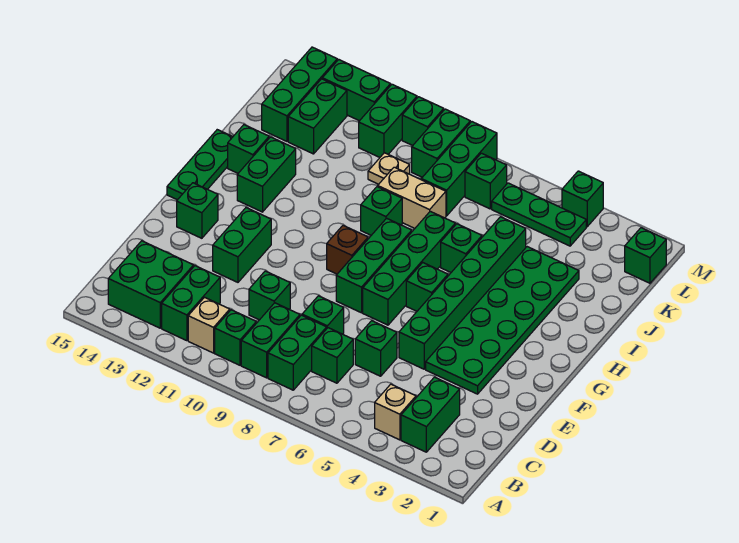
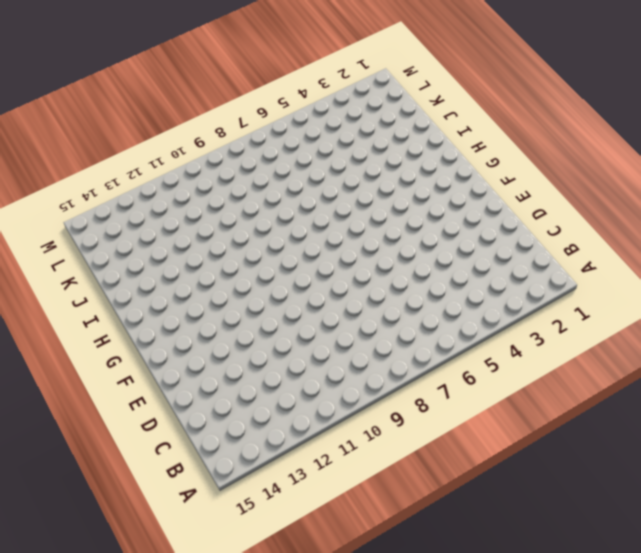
none -> green 1x2 brick [401,377,460,452]
none -> tan 1x1 brick [375,384,416,440]
none -> green 1x2 brick [268,315,327,390]
none -> green 1x2 brick [241,303,300,378]

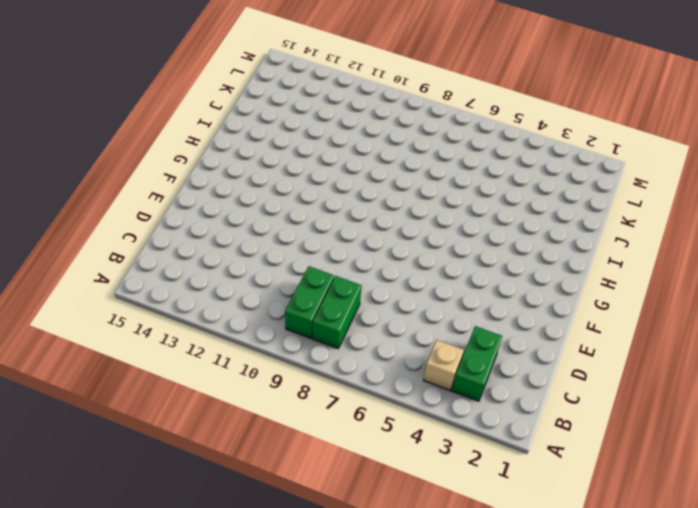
none -> green 1x1 brick [215,310,256,365]
none -> tan 1x1 brick [188,297,230,353]
none -> green 1x2 brick [162,266,220,341]
none -> green 2x2 brick [108,241,194,328]

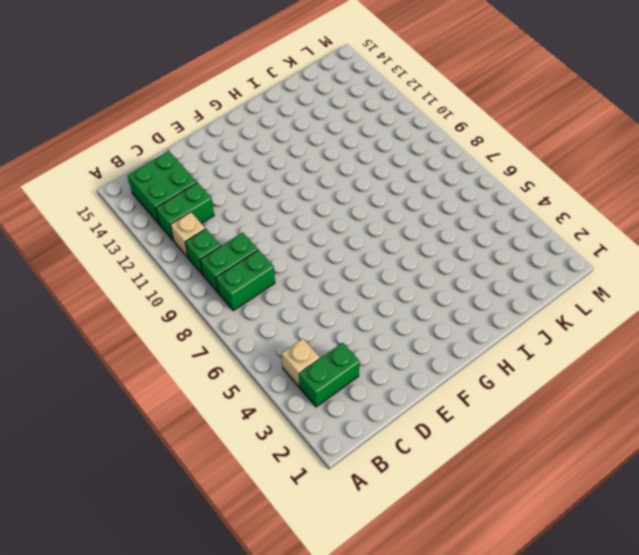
none -> green 1x1 brick [312,328,353,383]
none -> green 1x1 brick [355,321,397,376]
none -> green 1x1 brick [302,296,344,334]
none -> green 1x1 brick [249,271,290,320]

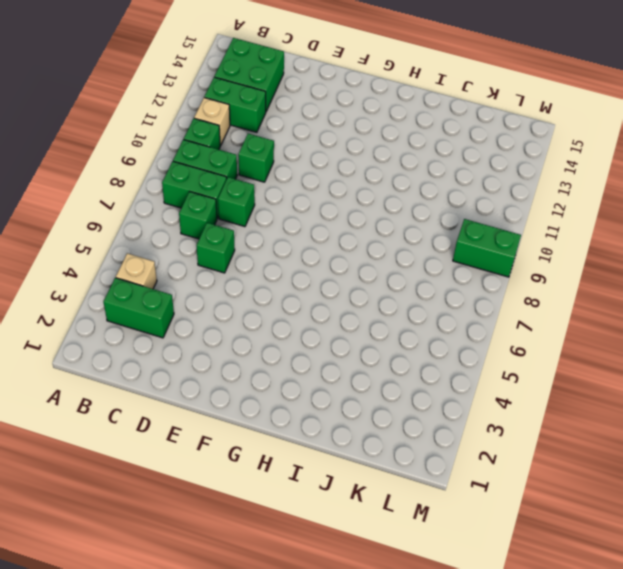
none -> green 2x6 plate [426,247,579,394]
none -> green 1x6 brick [399,217,526,369]
none -> green 1x2 brick [213,208,271,282]
none -> green 1x4 brick [363,211,455,325]

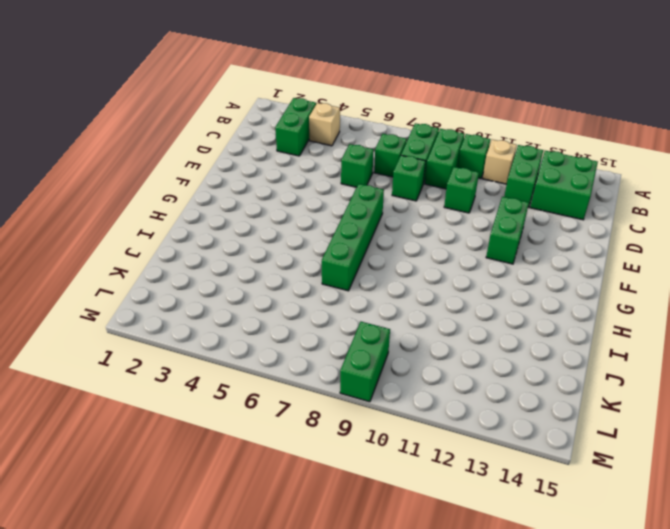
none -> green 2x6 plate [426,247,579,394]
none -> green 1x6 brick [399,217,526,369]
none -> green 1x3 brick [336,218,412,313]
none -> green 1x1 brick [177,183,218,238]

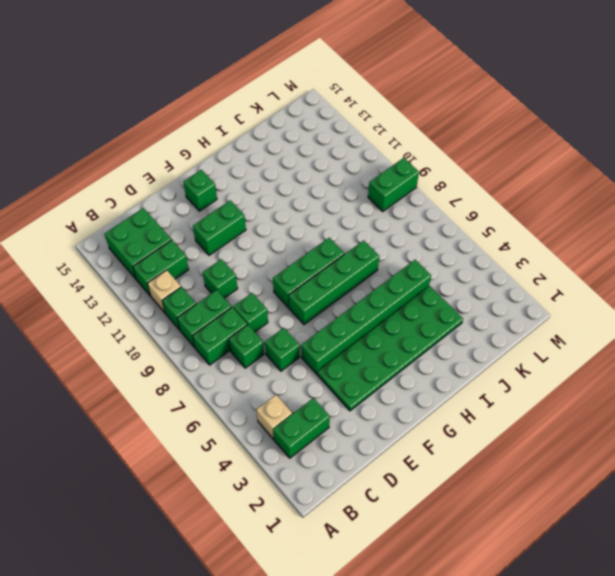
none -> green 1x1 brick [406,263,448,311]
none -> brown 1x1 brick [327,226,368,274]
none -> green 1x3 plate [167,130,232,200]
none -> green 1x2 brick [237,137,296,212]

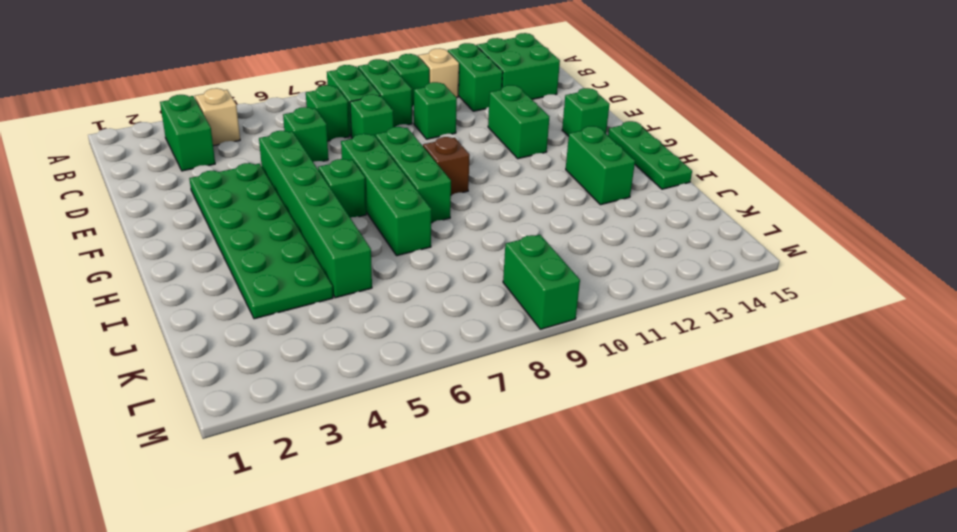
none -> green 1x1 brick [441,224,482,272]
none -> green 1x1 brick [361,187,402,235]
none -> green 1x1 brick [228,125,269,173]
none -> tan 1x2 brick [378,167,446,228]

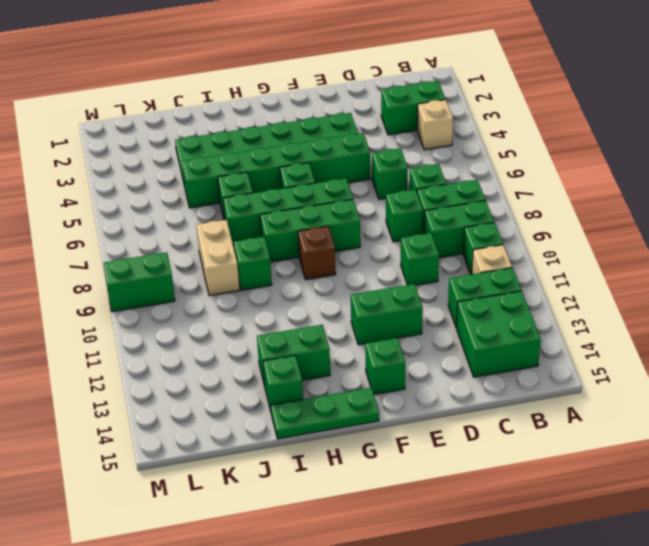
none -> green 1x3 brick [421,122,497,216]
none -> tan 1x1 plate [368,153,410,184]
none -> green 1x2 brick [288,79,347,154]
none -> green 1x3 brick [262,47,337,141]

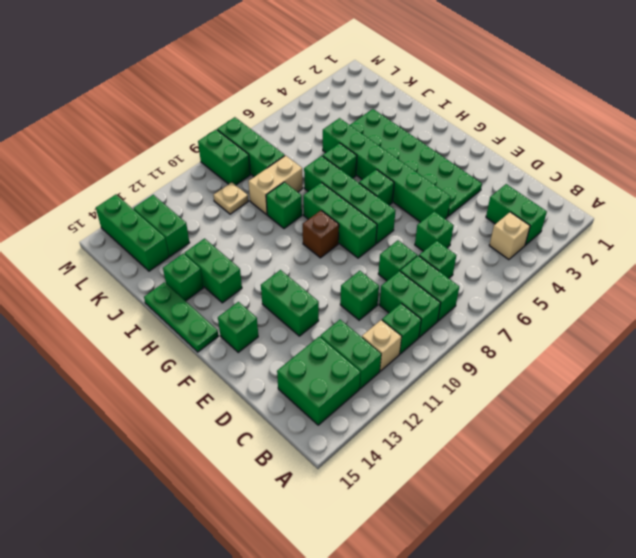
none -> green 1x1 brick [625,228,666,283]
none -> green 1x3 plate [492,183,586,246]
none -> green 1x1 brick [465,153,507,209]
none -> green 1x2 brick [359,84,417,157]

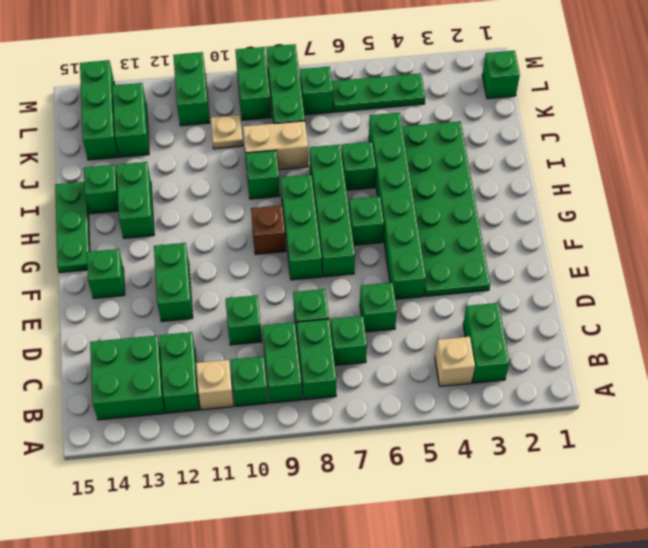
none -> green 1x1 brick [562,171,603,227]
none -> green 1x1 brick [402,97,444,146]
none -> green 1x2 brick [322,59,391,121]

